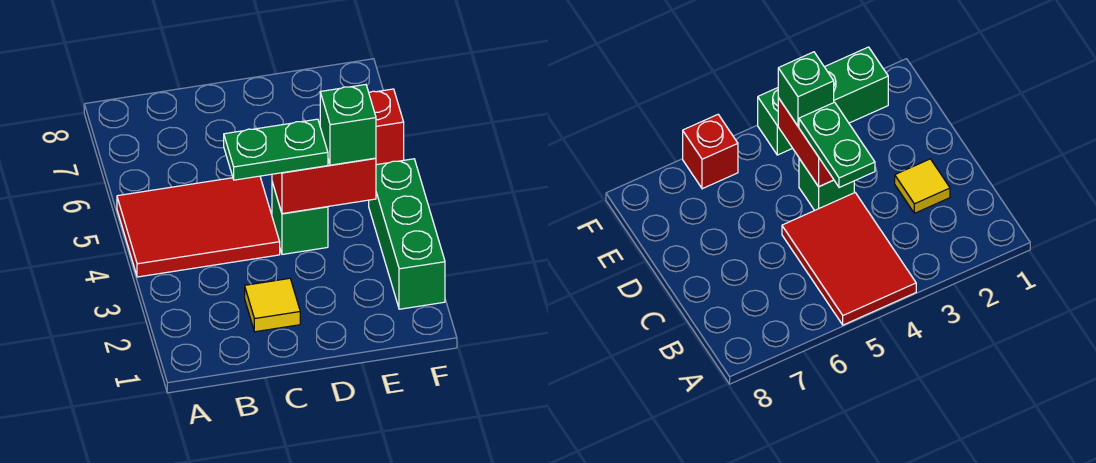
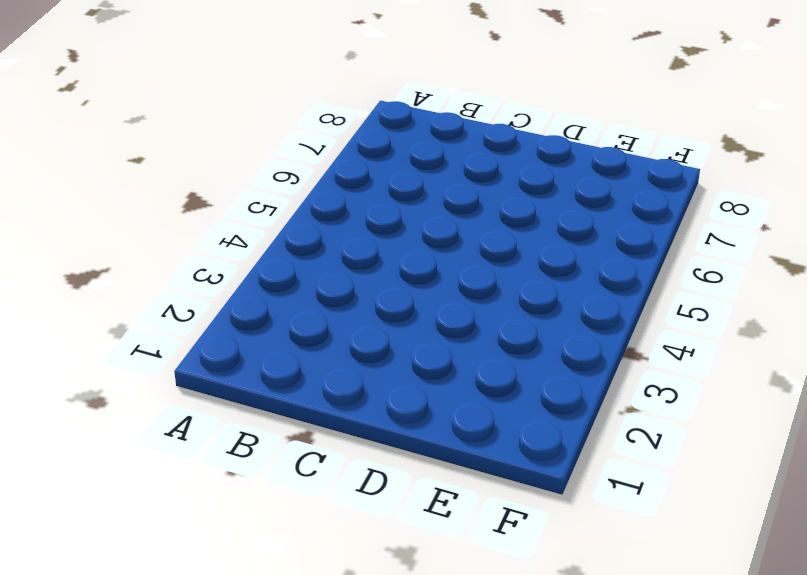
none -> red 2x3 tile [117,176,280,277]
none -> yellow 1x1 tile [245,278,300,332]

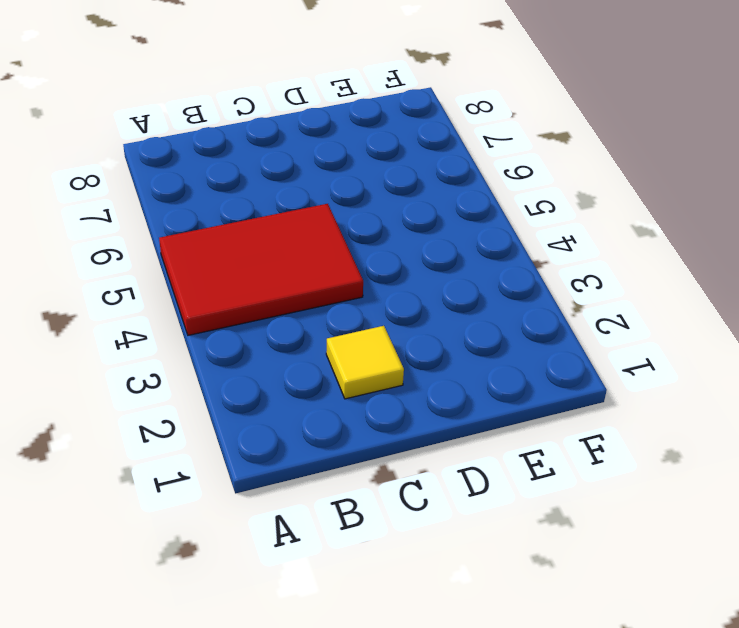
none -> green 1x1 brick [272,182,328,254]
none -> green 1x3 brick [369,159,445,309]

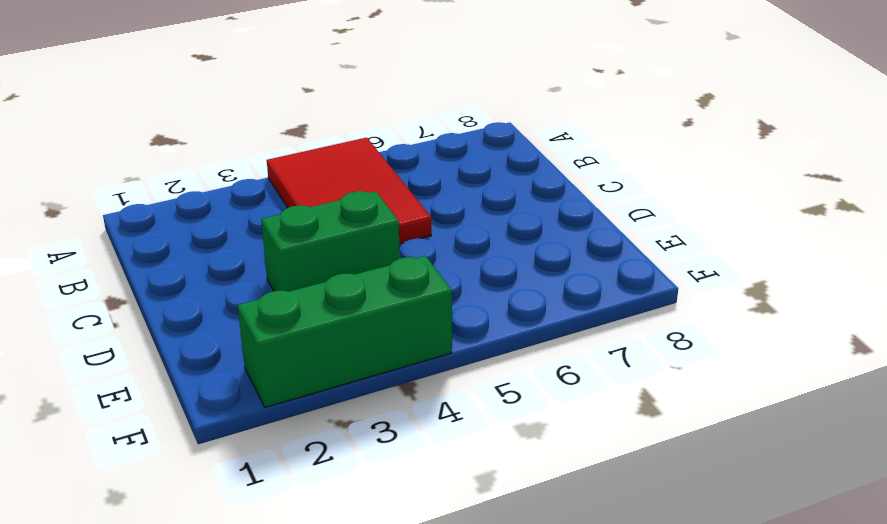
green 1x2 brick [261,191,400,292] -> green 1x1 brick [272,182,328,254]
none -> yellow 1x1 tile [245,278,300,332]
none -> red 1x1 brick [369,89,404,165]

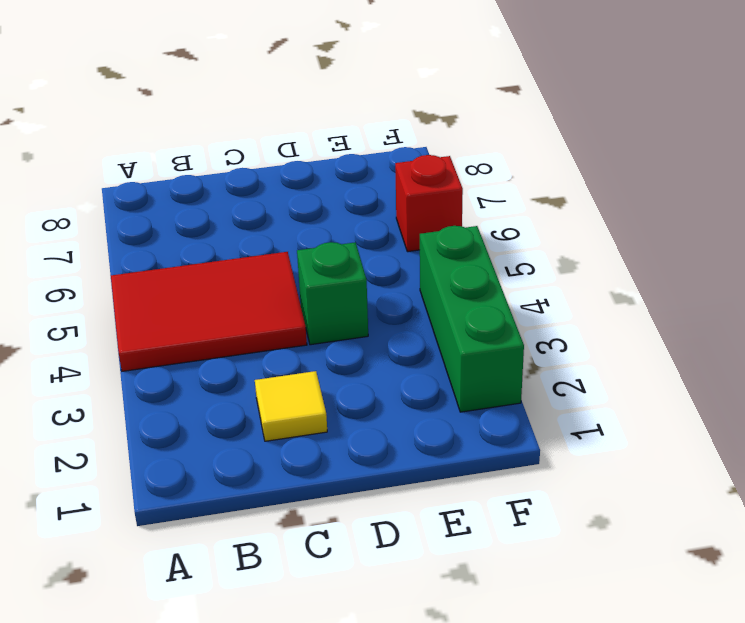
none -> red 1x2 brick [272,158,376,214]
none -> green 1x2 plate [224,119,328,180]

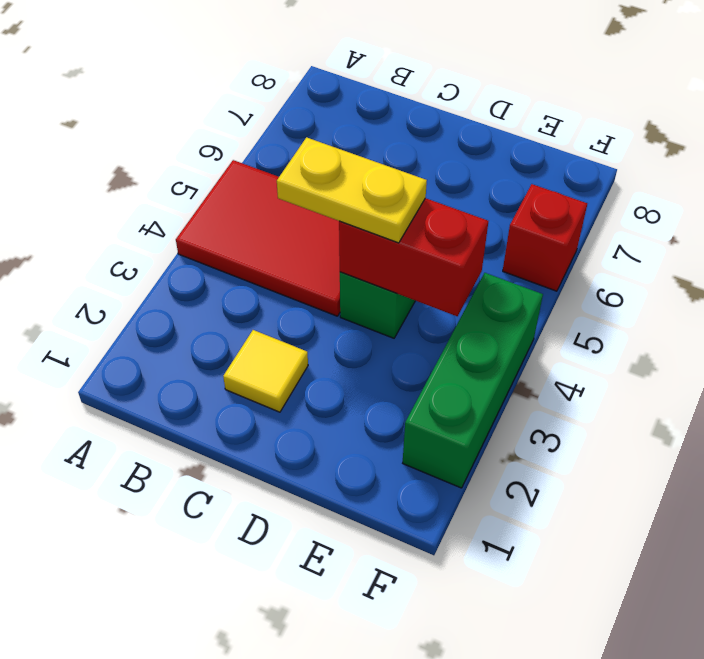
yellow 1x2 plate [277,137,427,243] -> green 1x2 plate [224,119,328,180]
none -> green 1x1 brick [320,85,376,165]

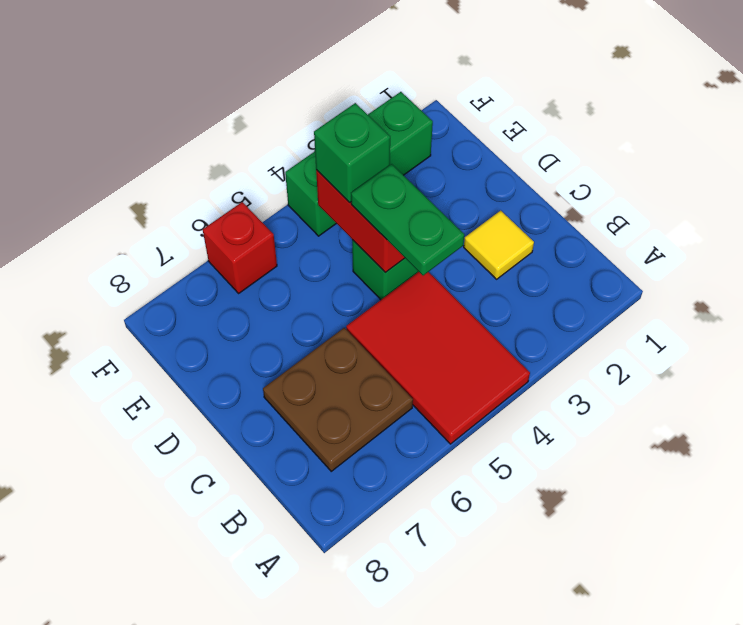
brown 2x2 plate [263,328,413,471] -> none

